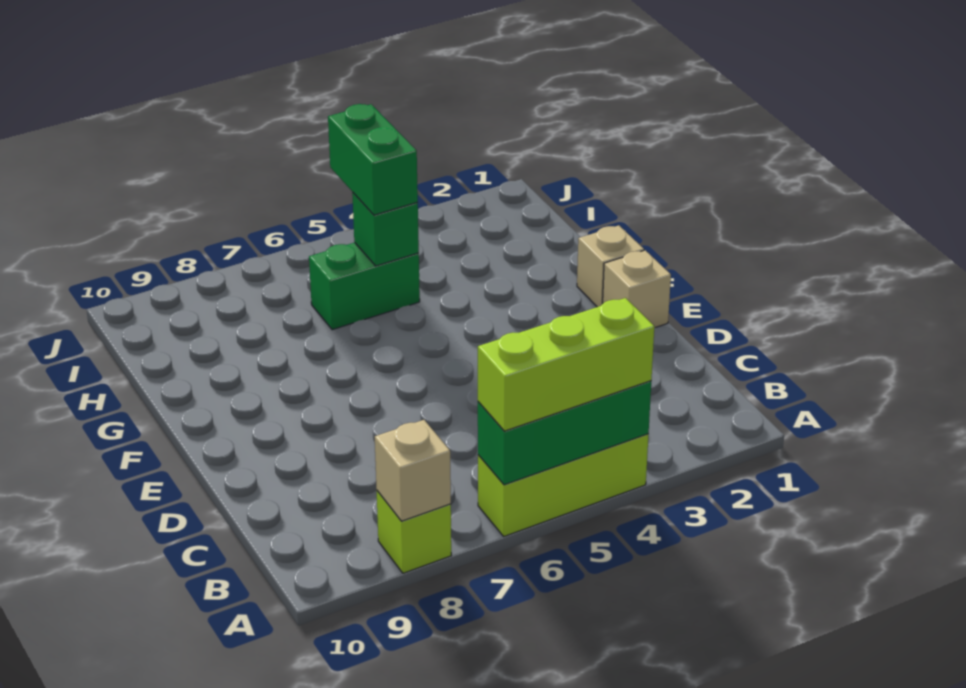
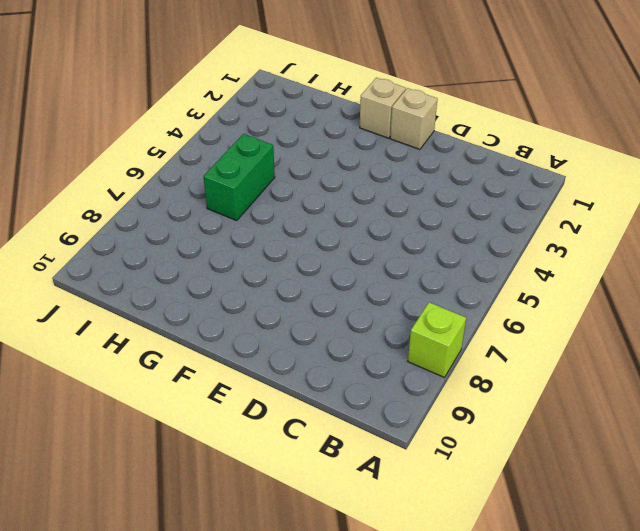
none -> lime 1x3 brick [478,434,648,536]
none -> green 1x3 brick [478,381,651,485]

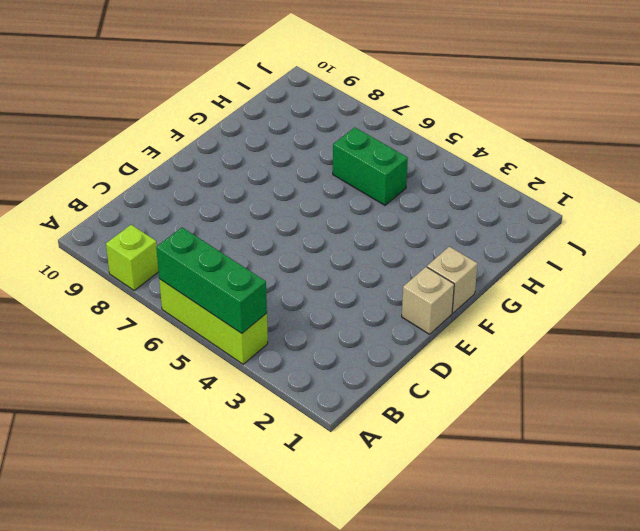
none -> tan 1x1 brick [375,420,451,521]
none -> green 1x1 brick [352,192,419,266]

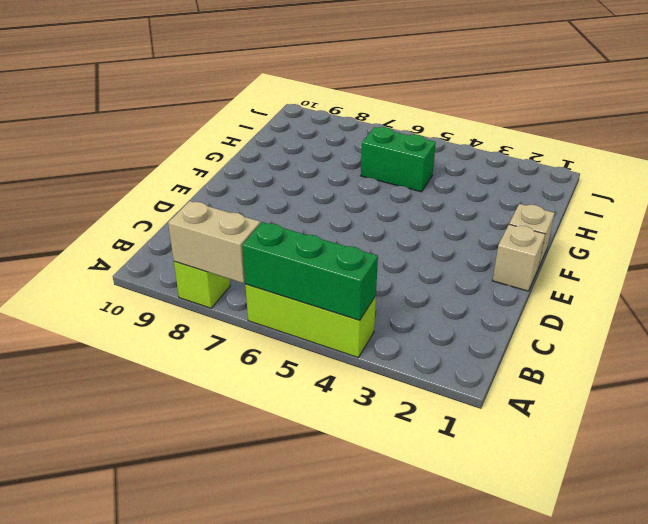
tan 1x2 brick [168,201,260,283] -> tan 1x1 brick [375,420,451,521]
none -> green 1x1 brick [352,192,419,266]
none -> lime 1x3 brick [478,298,654,431]

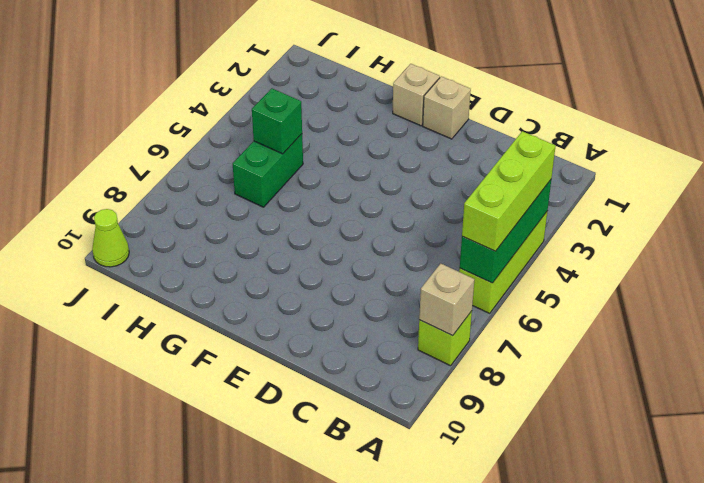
lime 1x1 cone [92,209,129,267] -> none
none -> green 1x2 brick [328,104,418,215]

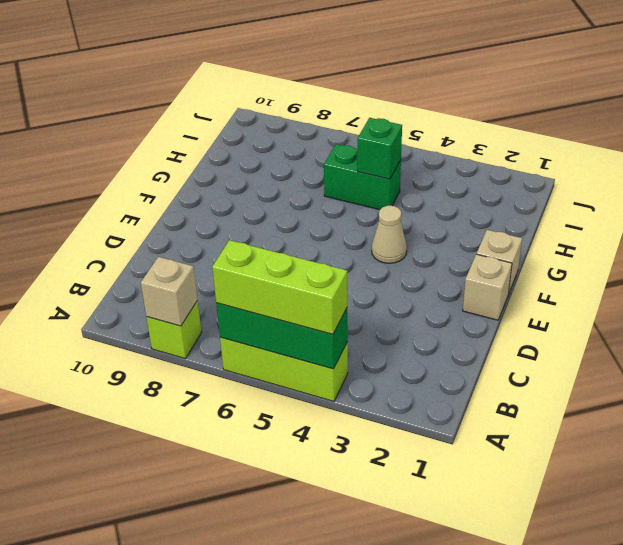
tan 1x1 cone [372,206,407,263] -> none
none -> green 1x2 brick [328,104,418,215]

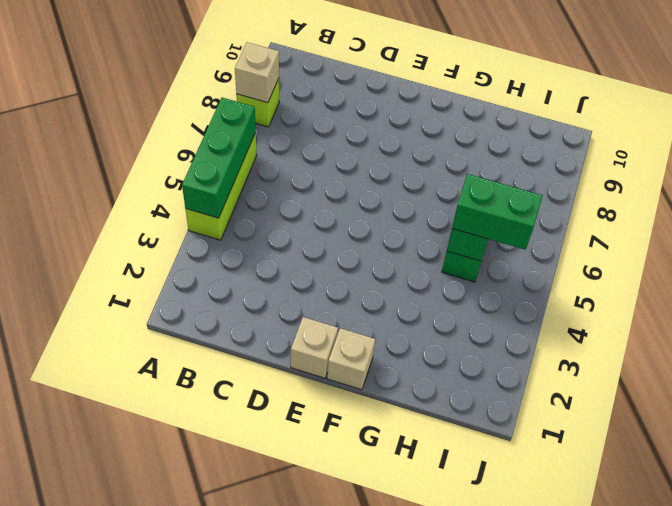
none -> lime 1x3 brick [478,298,654,431]

